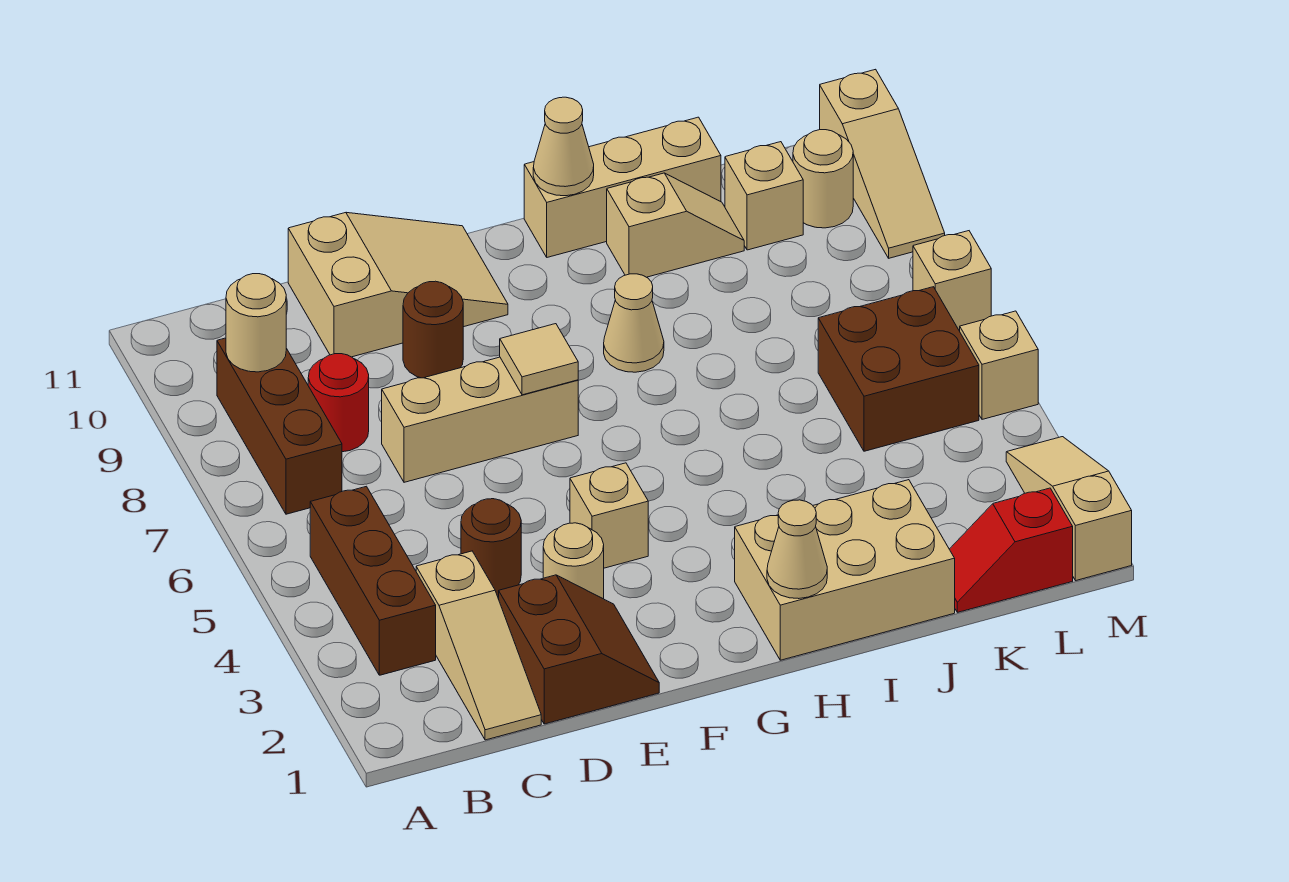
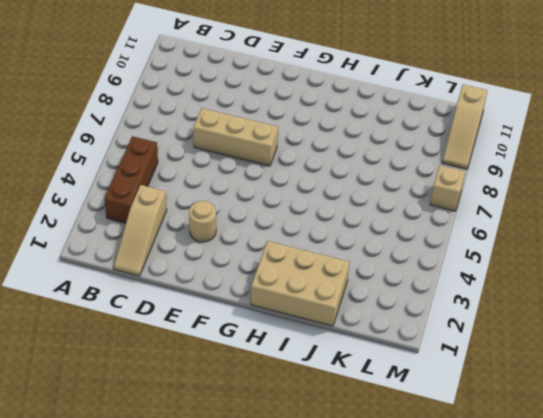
none -> brown 1x3 brick [217,338,342,514]
none -> red 1x1 round brick [308,354,369,452]
none -> brown 2x2 slope [499,575,659,724]

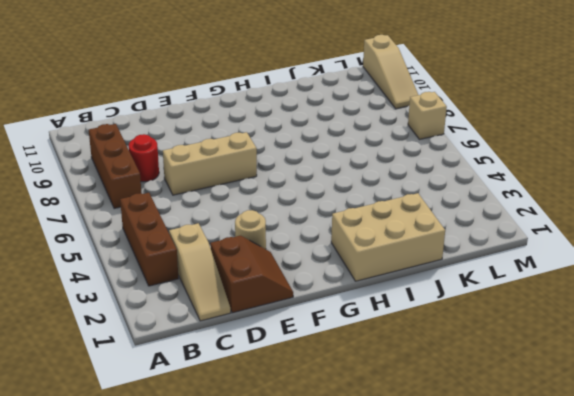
none -> brown 1x1 round brick [461,499,521,596]
none -> tan 2x3 slope [288,212,508,357]
none -> brown 1x1 round brick [403,281,463,378]

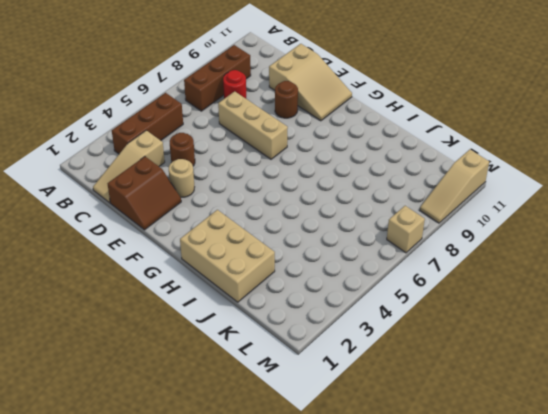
none -> tan 1x1 brick [570,463,648,568]
none -> tan 1x1 cone [604,274,664,372]
none -> tan 1x3 brick [524,117,721,257]

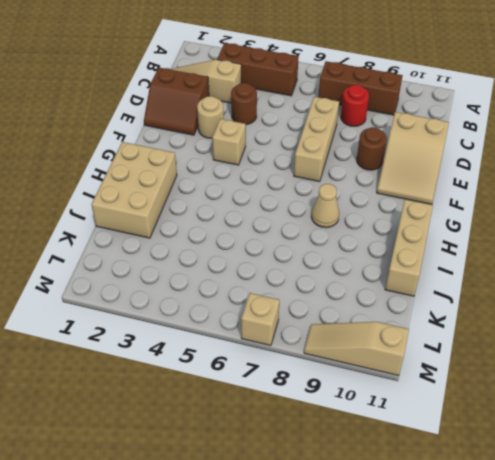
none -> tan 1x2 slope [607,173,744,277]
none -> red 1x2 slope [949,488,1073,612]
none -> brown 2x2 brick [818,287,979,451]

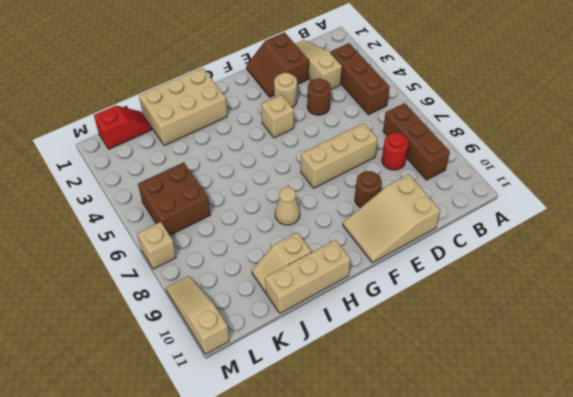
none -> tan 1x1 brick [725,142,803,250]
none -> tan 1x1 round brick [793,130,853,228]
none -> tan 1x3 slope [1006,437,1132,581]

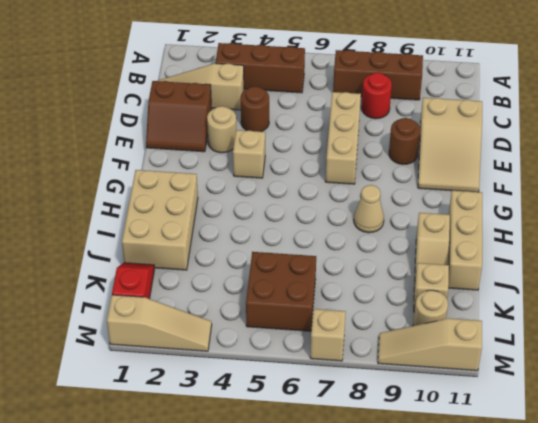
none -> tan 1x1 brick [960,311,1038,419]
none -> tan 1x1 round brick [226,274,286,372]
none -> tan 1x1 tile [500,324,578,395]

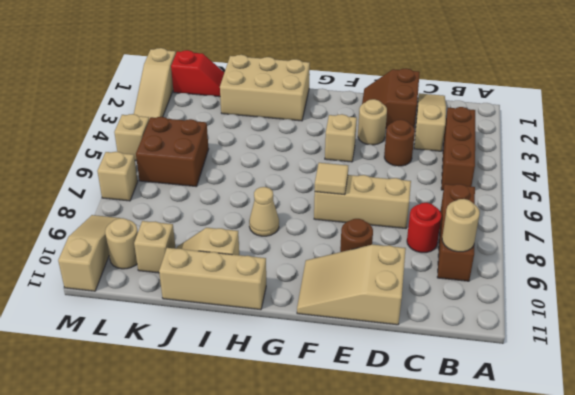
none -> tan 1x1 cone [767,500,827,599]
none -> tan 1x1 cone [533,97,594,196]

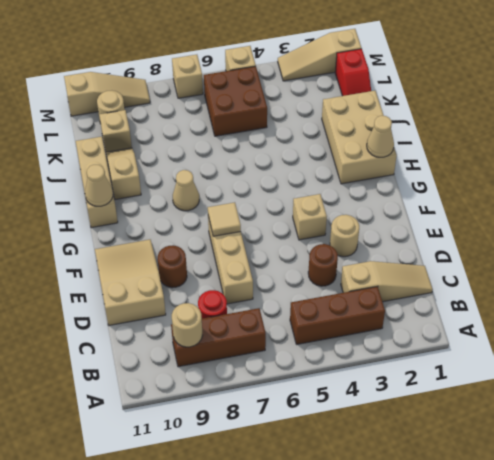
none -> brown 2x2 slope [499,575,659,724]

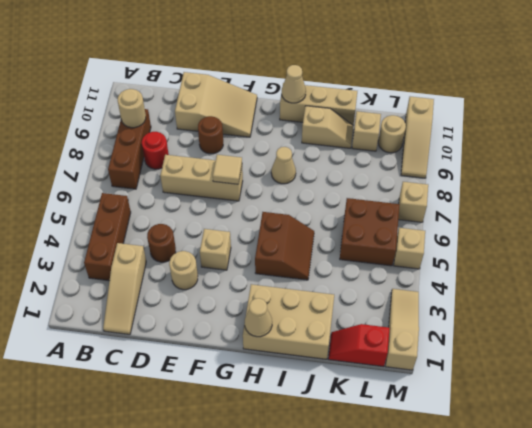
brown 2x2 slope [255,212,314,280] -> brown 2x2 slope moved to [499,575,659,724]

